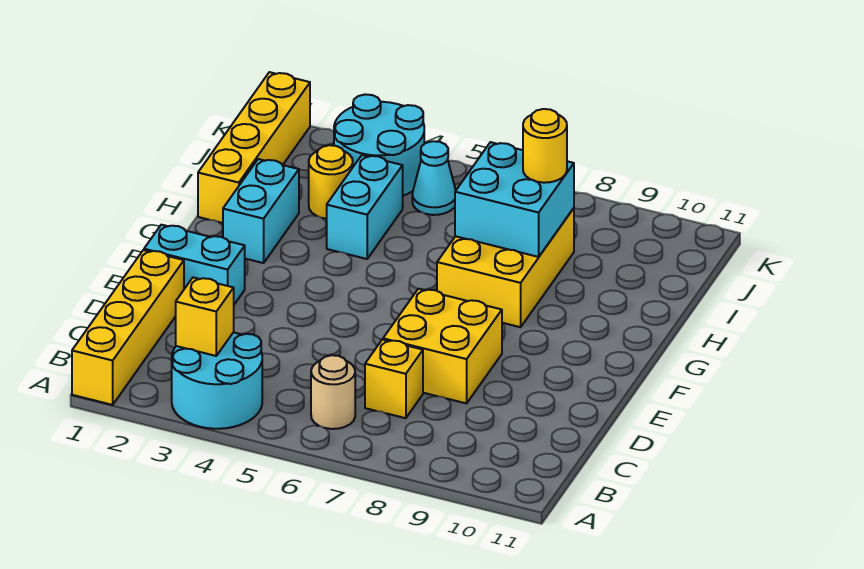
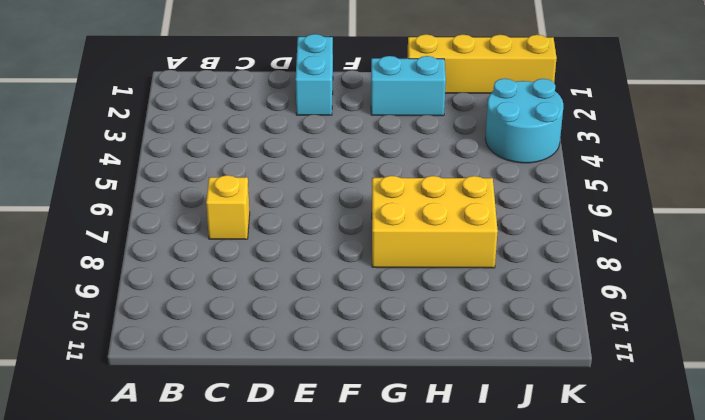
none -> yellow 1x4 brick [72,250,184,405]
none -> cyan 2x2 round brick [172,332,262,429]
none -> tan 1x1 round brick [311,355,355,429]

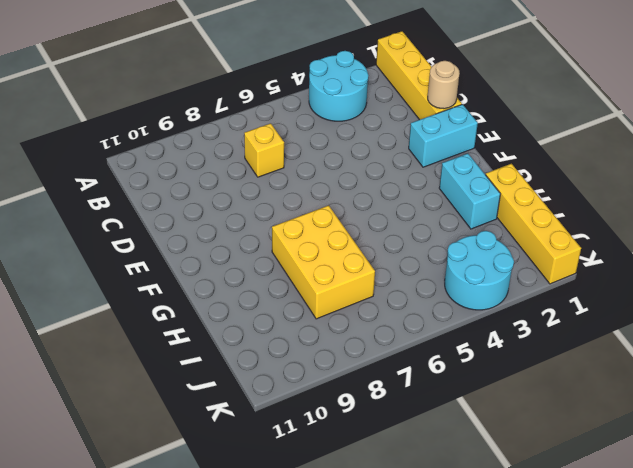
tan 1x1 round brick [428,61,460,109] -> tan 1x1 round brick moved to [311,355,355,429]
none -> yellow 2x2 brick [383,289,502,403]
none -> cyan 1x2 brick [327,155,403,259]
none -> yellow 1x1 round brick [309,145,353,219]

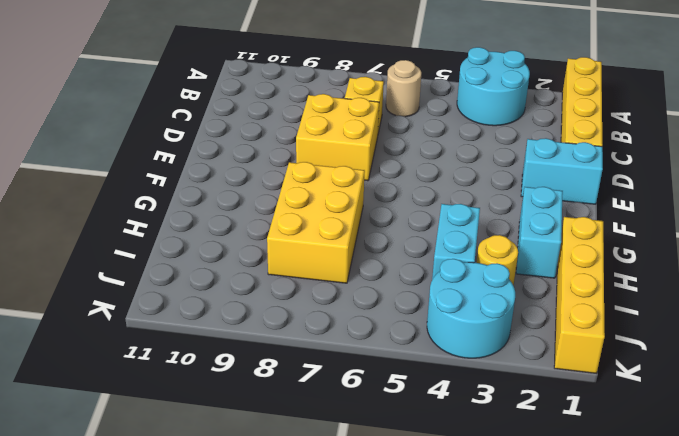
none -> cyan 1x1 cone [412,141,456,215]
none -> yellow 1x1 brick [176,277,234,356]
none -> cyan 2x2 brick [455,142,574,257]

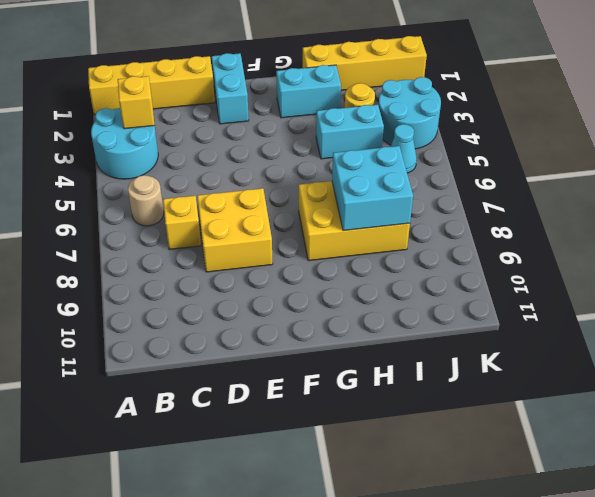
none -> yellow 1x1 round brick [523,109,567,183]

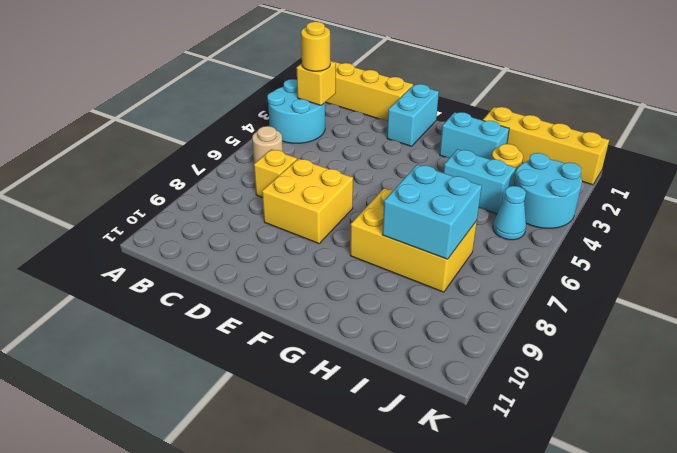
yellow 1x1 round brick [301,22,330,71] -> yellow 1x1 round brick moved to [523,109,567,183]

